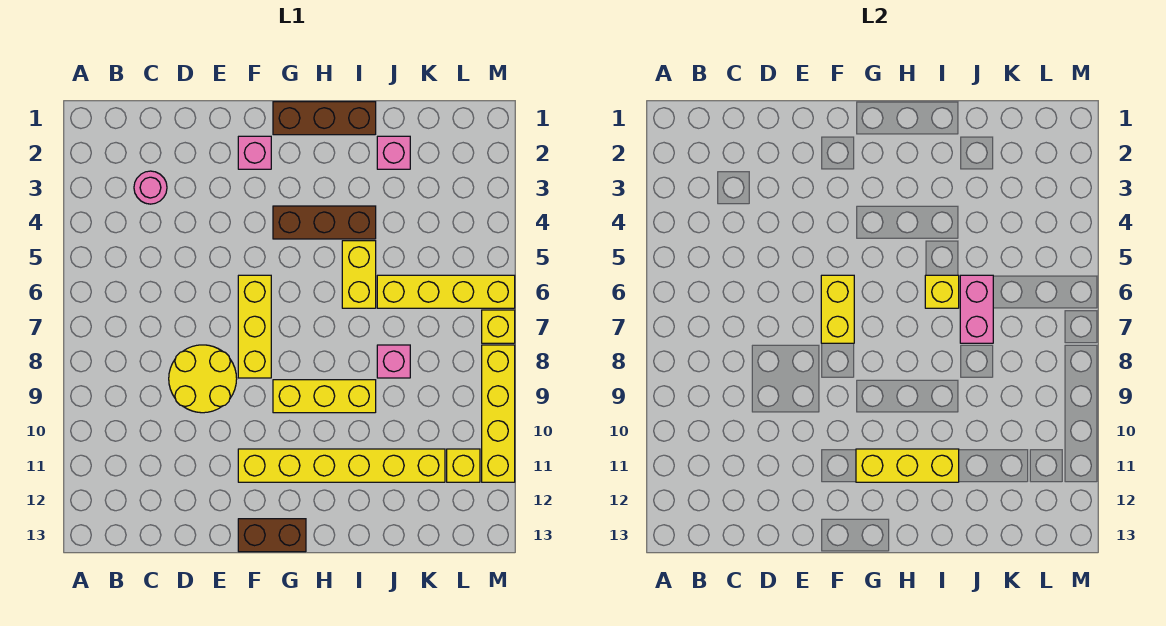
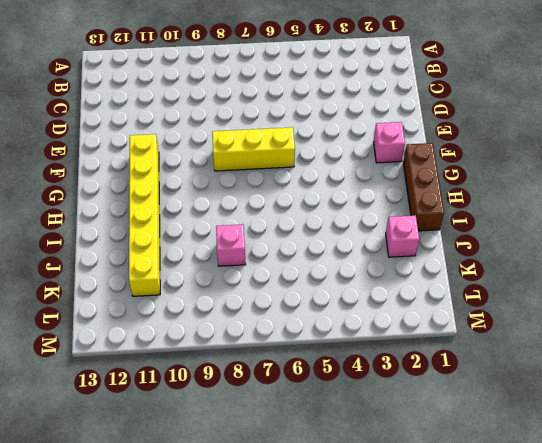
none -> pink 1x1 round brick [134,171,167,204]
none -> yellow 2x2 round brick [169,345,237,413]
none -> brown 1x2 brick [238,519,306,552]

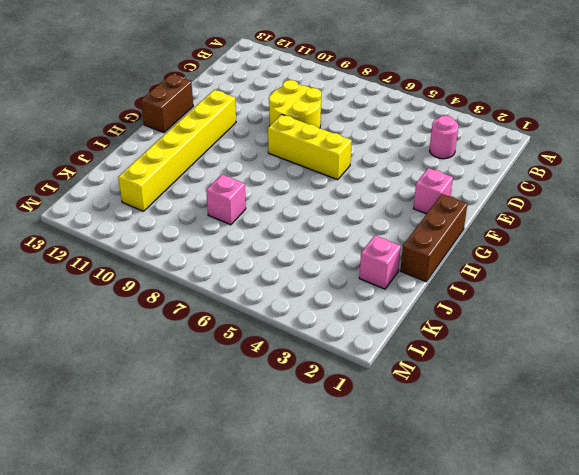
none -> brown 1x3 brick [273,206,376,239]
none -> yellow 1x3 brick [273,380,376,413]
none -> yellow 1x2 brick [342,241,376,308]

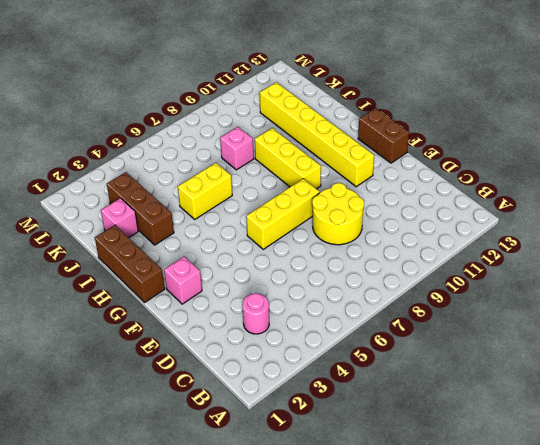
brown 1x3 brick [107,172,174,245] -> brown 1x3 brick moved to [273,206,376,239]
none -> yellow 1x4 brick [377,275,515,308]
none -> yellow 1x1 brick [447,449,480,482]
none -> yellow 1x1 brick [482,310,515,343]

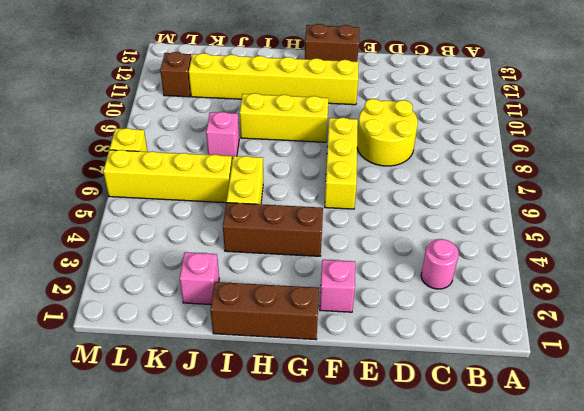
brown 1x1 brick [160,52,191,97] -> yellow 1x1 brick [447,449,480,482]
none -> yellow 1x4 brick [482,345,515,482]
none -> yellow 1x2 brick [821,275,854,343]
none -> yellow 1x3 brick [856,449,959,482]

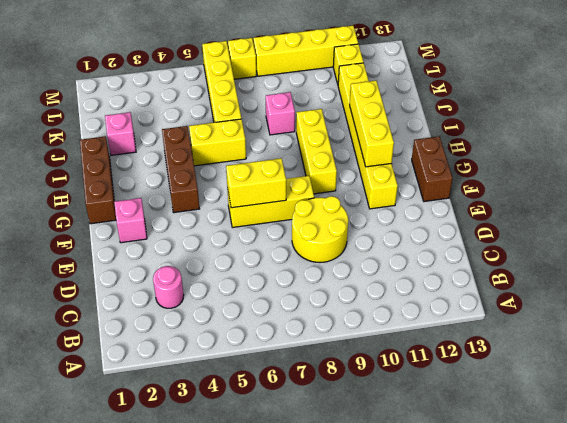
none -> yellow 1x1 brick [925,275,959,308]
none -> pink 1x2 brick [960,275,993,343]

